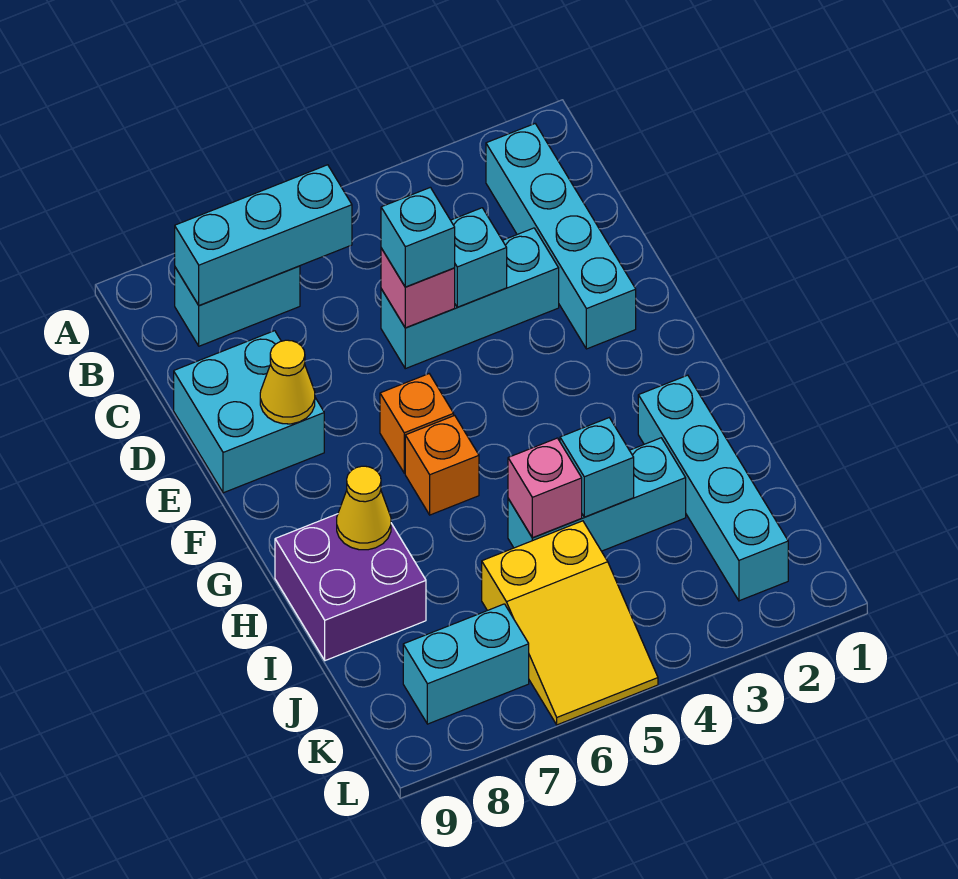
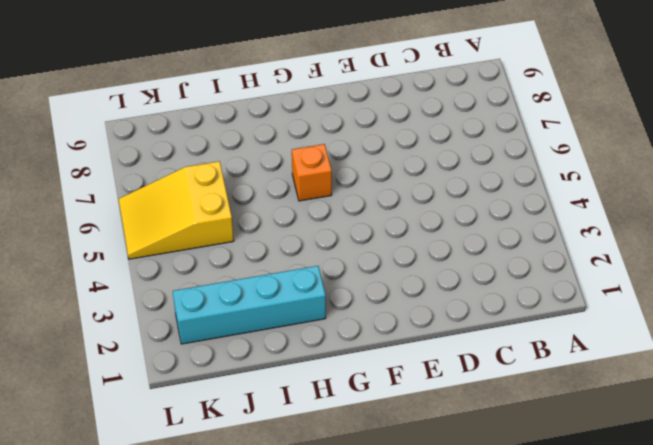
none -> cyan 1x4 brick [486,124,636,349]
none -> cyan 1x2 brick [175,266,300,346]
none -> cyan 1x3 brick [381,228,559,369]

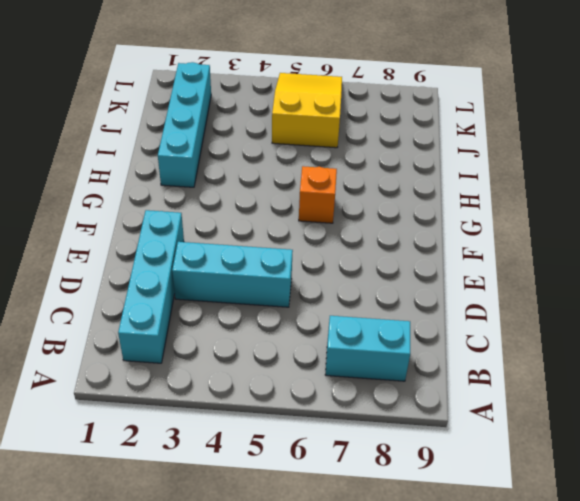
none -> cyan 2x2 brick [174,331,324,493]
none -> orange 1x1 brick [380,374,454,473]
none -> purple 2x2 brick [275,514,426,661]

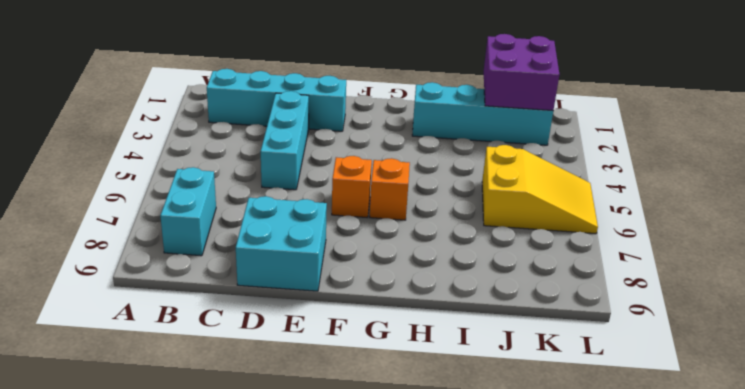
purple 2x2 brick [484,34,559,110] -> purple 2x2 brick moved to [275,514,426,661]
none -> cyan 1x3 brick [508,438,686,551]
none -> cyan 1x2 brick [403,604,529,724]
none -> cyan 1x3 brick [175,165,352,306]

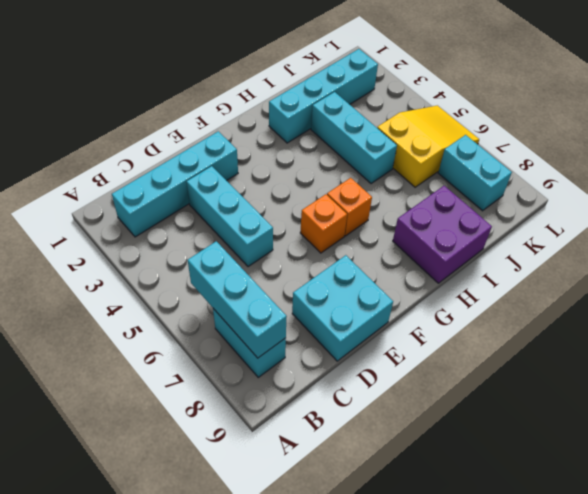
none -> cyan 1x1 brick [451,208,507,307]
none -> pink 1x1 brick [381,248,455,328]
none -> yellow 1x1 cone [260,340,315,424]

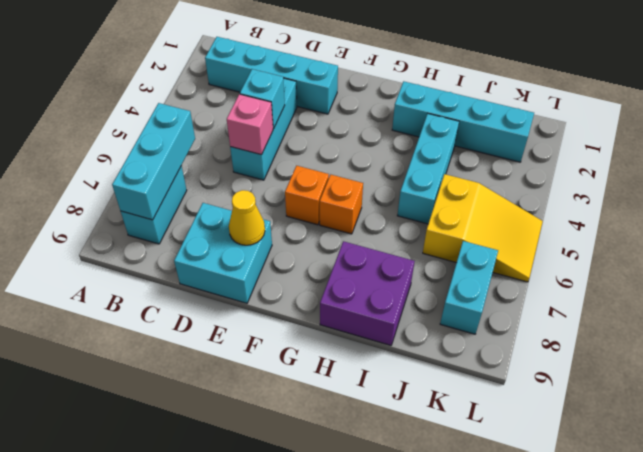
none -> yellow 1x1 cone [337,466,391,550]
none -> cyan 1x1 brick [560,418,634,517]
none -> pink 1x1 brick [508,438,582,538]

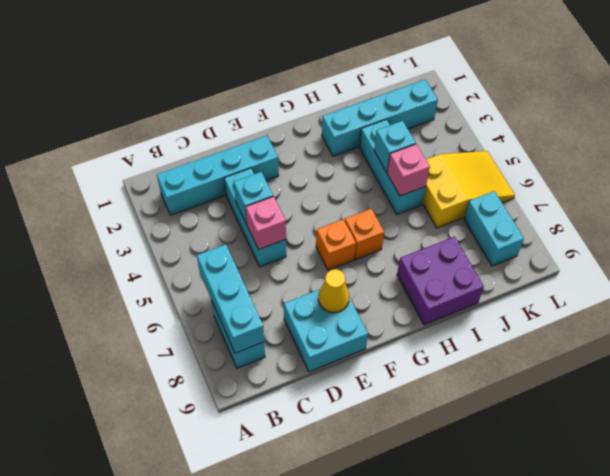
none -> yellow 1x1 cone [337,466,391,550]
none -> cyan 1x1 brick [381,187,455,287]

